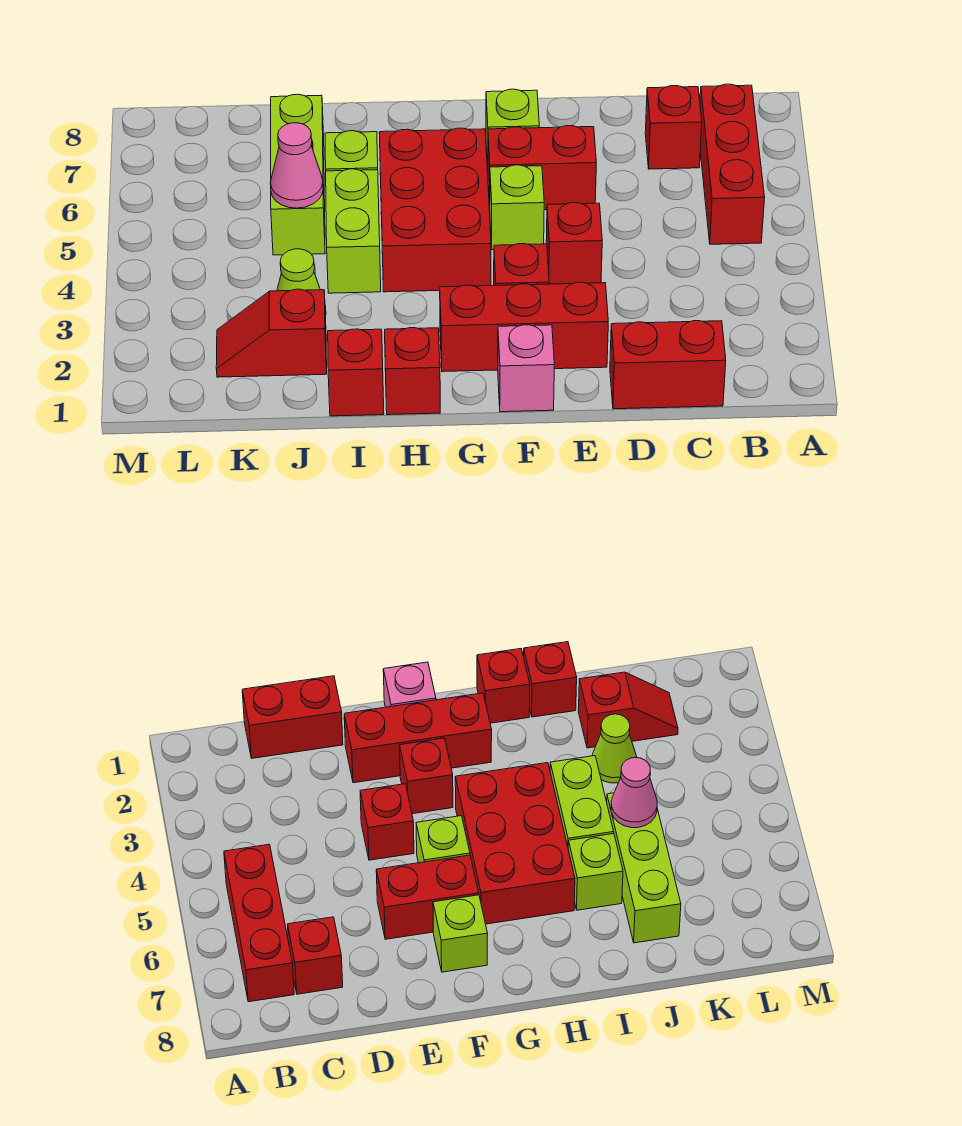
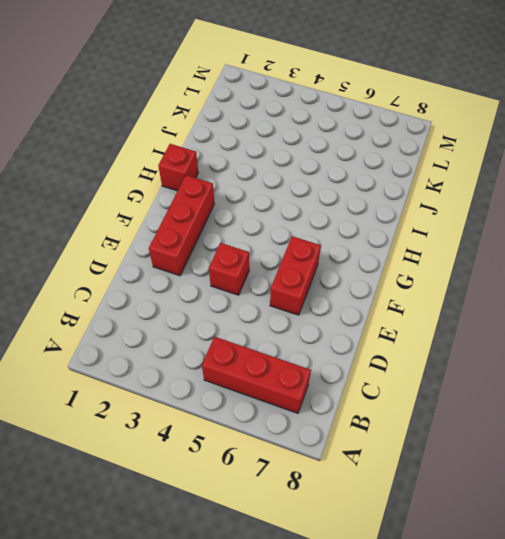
none -> red 1x2 brick [610,321,726,409]
none -> red 1x1 brick [645,86,702,169]
none -> pink 1x1 brick [498,325,554,412]

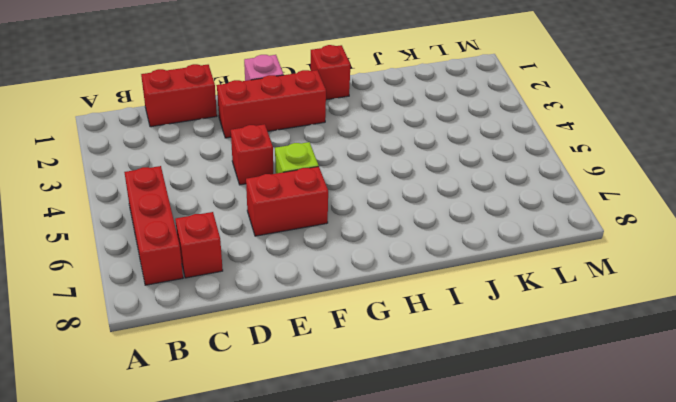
none -> red 1x1 brick [494,244,549,286]
none -> lime 1x1 brick [486,89,539,167]
none -> red 2x3 brick [379,128,491,292]

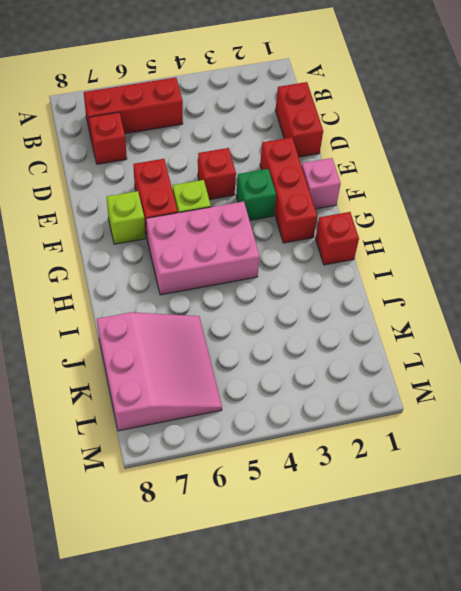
green 1x1 brick [236,169,276,221] -> red 1x1 brick [494,244,549,286]
pink 2x3 brick [146,201,260,295] -> red 2x3 brick [379,128,491,292]
pink 3x3 slope [97,312,222,431] -> lime 1x3 brick [271,94,325,255]
none -> red 1x1 brick [328,329,384,416]
none -> lime 1x2 brick [326,169,381,293]
none -> lime 1x1 brick [325,131,378,171]

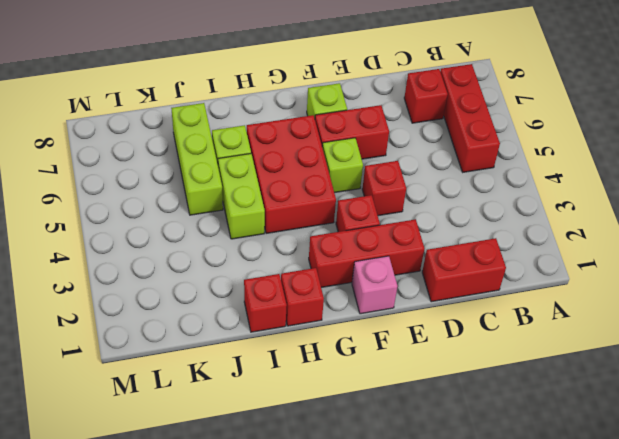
none -> red 1x2 slope [216,289,327,377]
none -> lime 1x1 cone [277,249,326,316]
none -> pink 1x1 cone [270,123,323,208]

